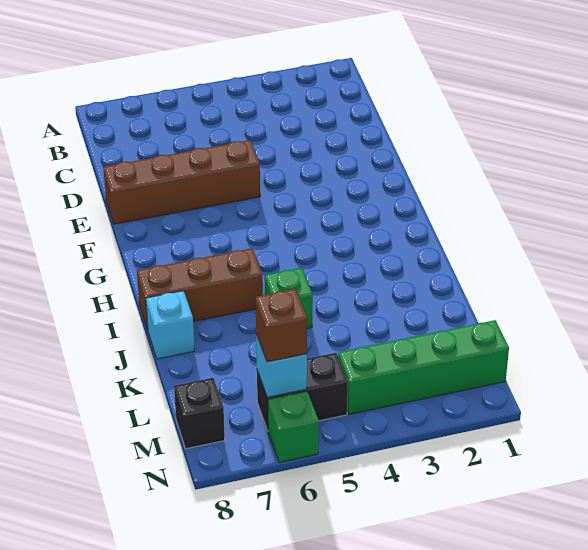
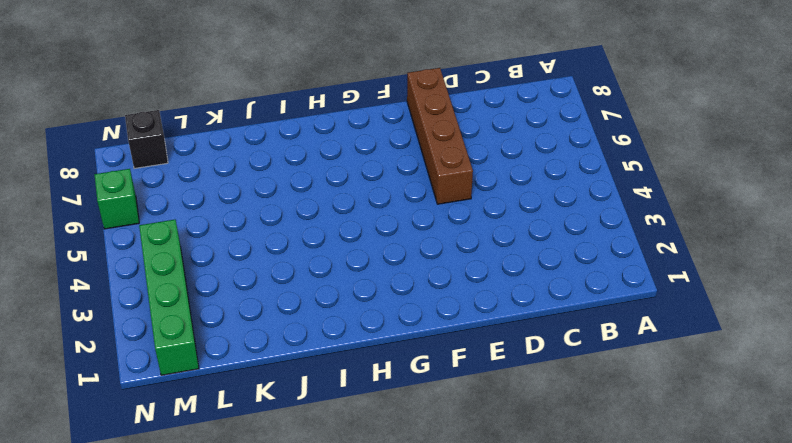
none -> brown 1x3 brick [137,248,263,330]
none -> green 1x1 brick [265,268,313,329]

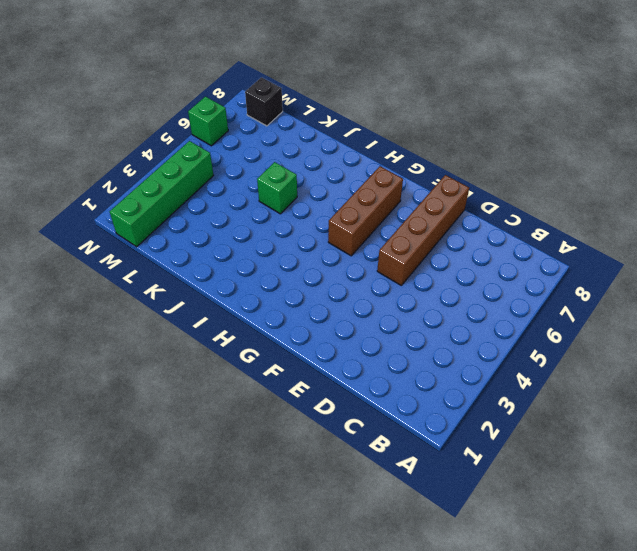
brown 1x3 brick [328,166,403,256] -> brown 1x3 brick moved to [137,248,263,330]
none -> cyan 1x1 brick [146,291,195,359]
none -> black 1x2 brick [257,353,348,430]

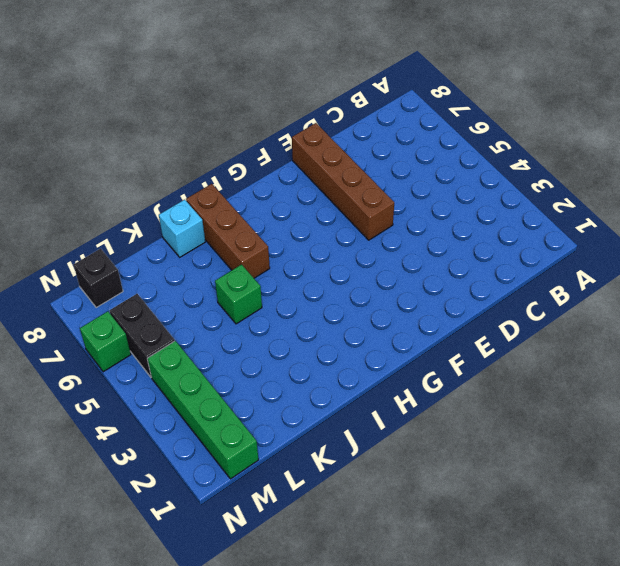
none -> cyan 1x1 brick [256,335,307,397]
none -> brown 1x1 brick [256,289,307,362]

